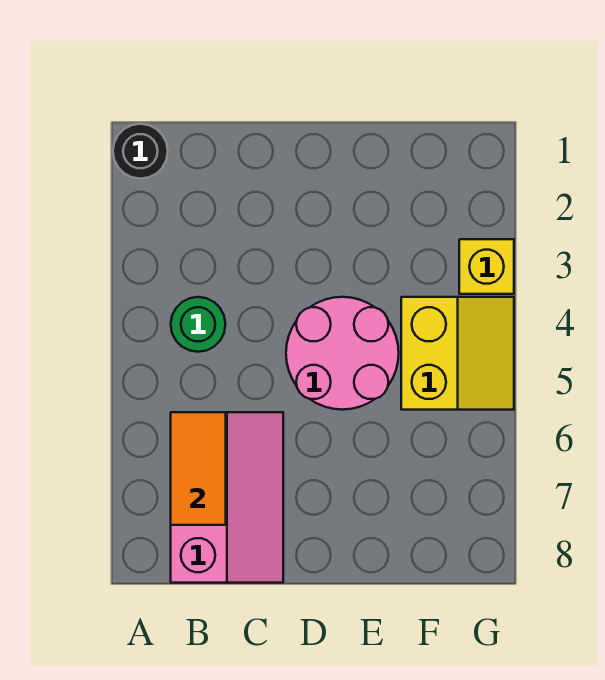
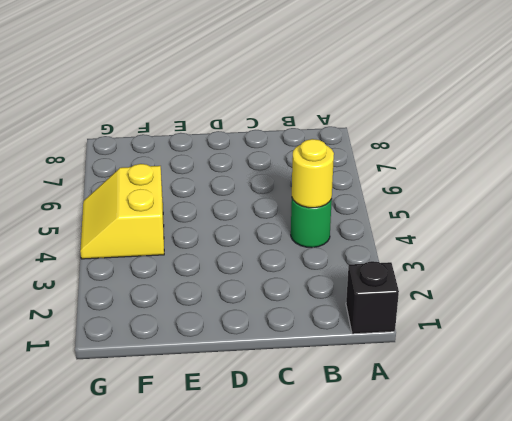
black 1x1 brick [346,261,399,334] -> black 1x1 round brick [113,124,168,179]
yellow 1x1 round brick [292,139,334,208] -> none
none -> pink 2x3 slope [171,412,283,583]
none -> pink 2x2 round brick [286,297,399,410]

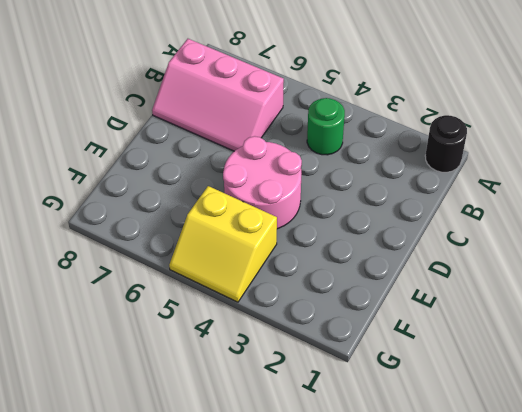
none -> yellow 1x1 brick [459,239,514,294]
none -> orange 1x2 tile [171,412,226,525]

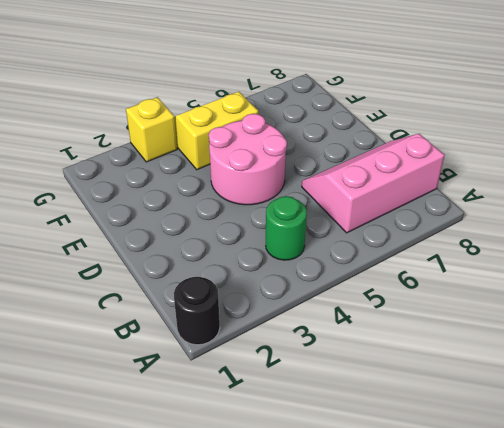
none -> orange 1x2 tile [171,412,226,525]

